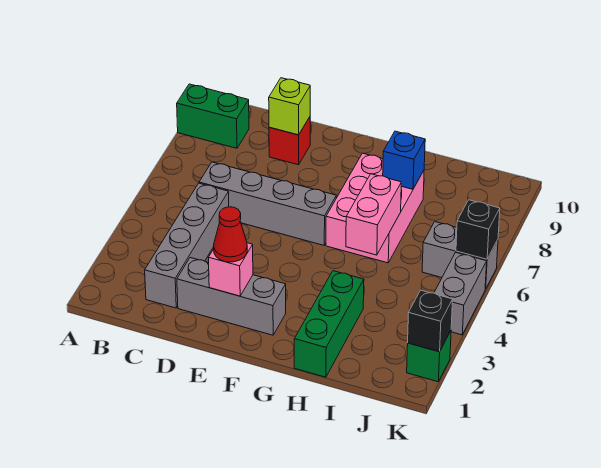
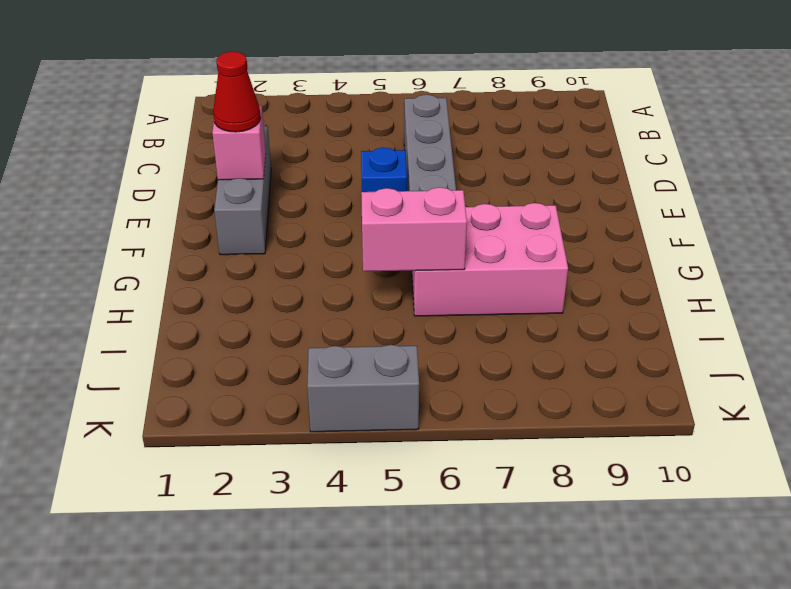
blue 1x1 brick [361,147,407,192] -> blue 1x1 brick moved to [383,131,425,189]
none -> green 1x2 brick [177,84,249,148]
none -> grey 1x4 brick [145,183,229,308]
none -> red 1x1 brick [269,117,310,165]

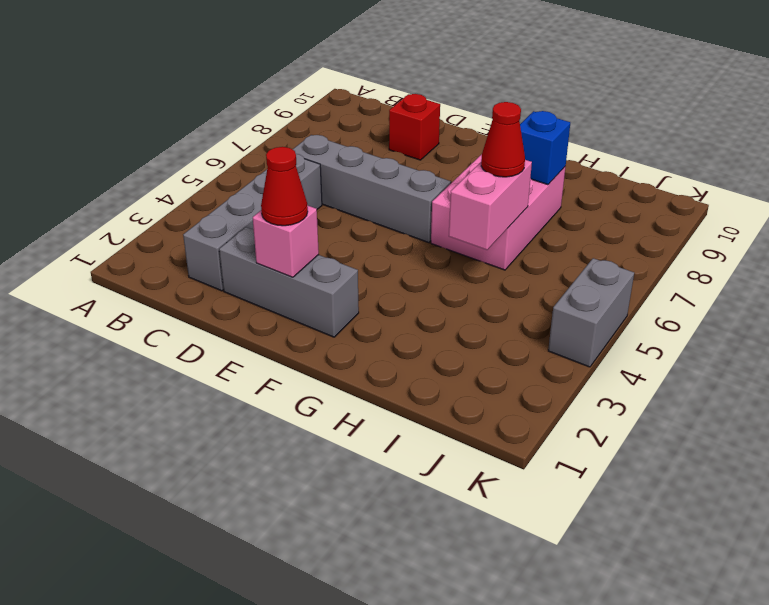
red 1x1 cone [481,102,525,177] -> none
none -> green 1x2 brick [177,84,249,148]
none -> green 1x3 brick [294,271,364,377]
none -> grey 1x2 brick [422,222,498,289]

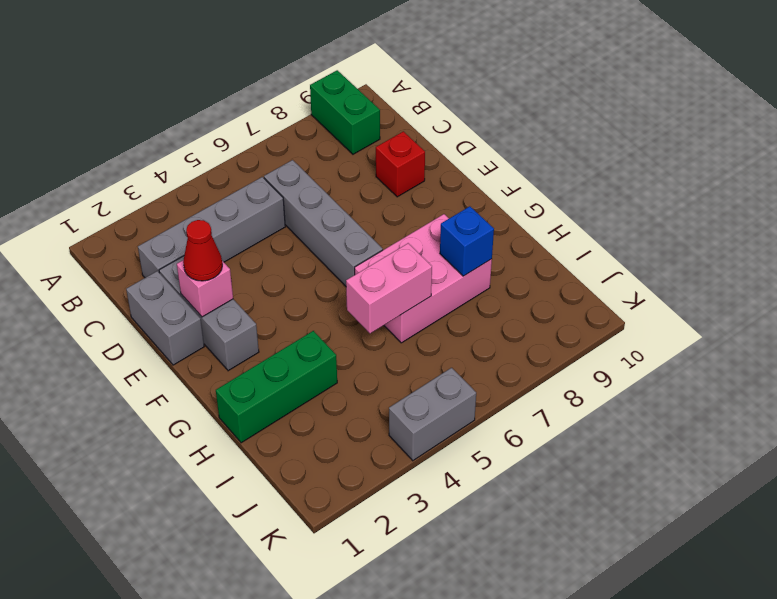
grey 1x2 brick [126,271,204,365] -> grey 1x2 brick moved to [422,222,498,289]
none -> green 1x1 brick [407,331,451,382]
none -> lime 1x1 brick [269,78,310,135]
none -> black 1x1 brick [408,290,453,352]

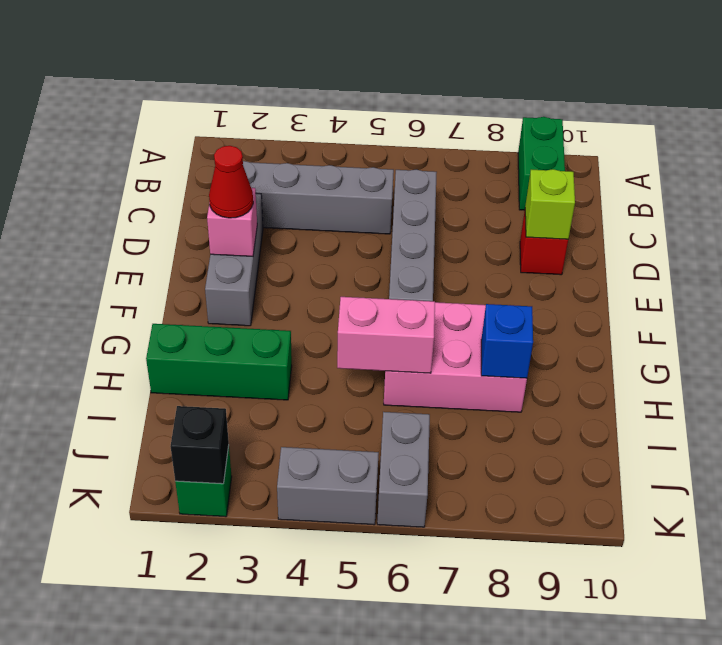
none -> black 1x1 brick [456,200,500,259]

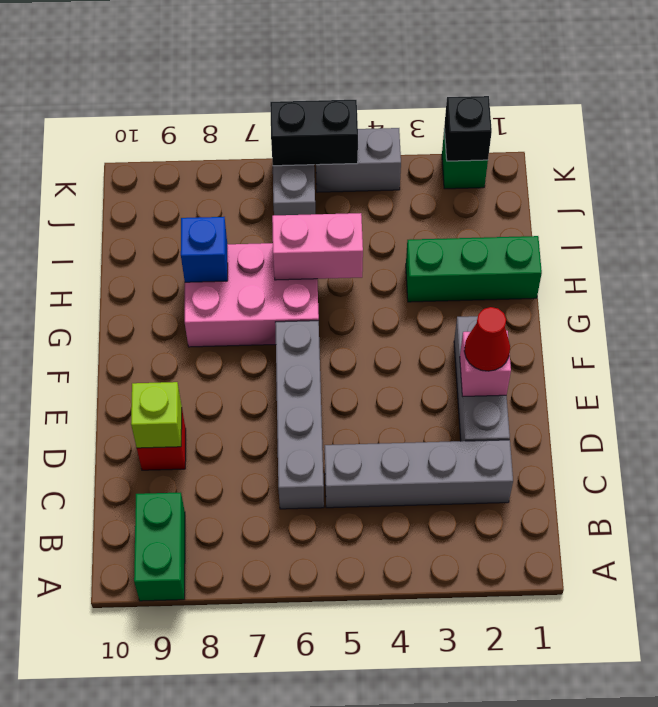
black 1x2 brick [270,100,358,166] -> black 1x1 brick [456,200,500,259]

